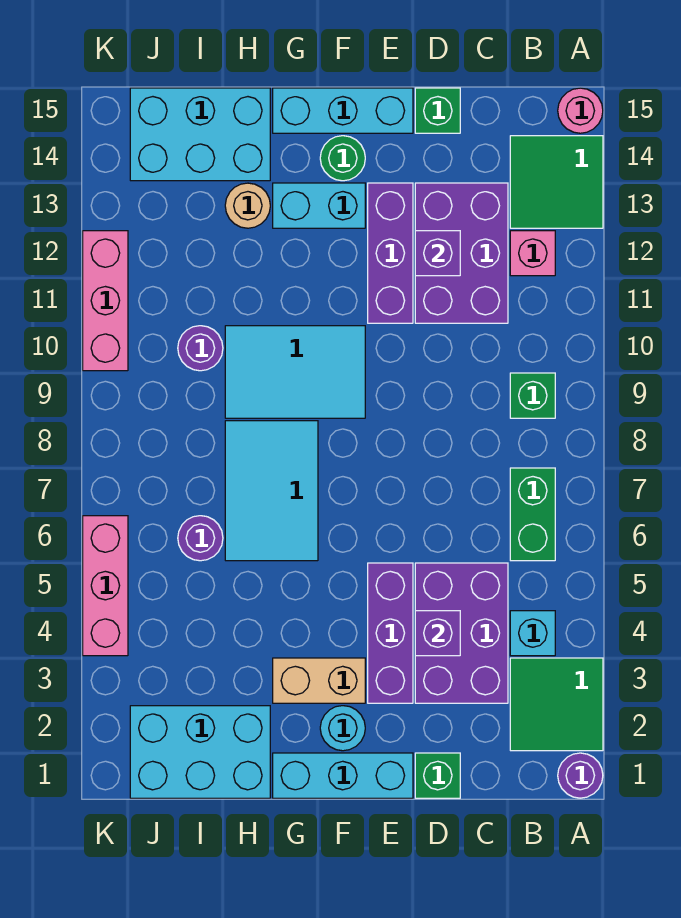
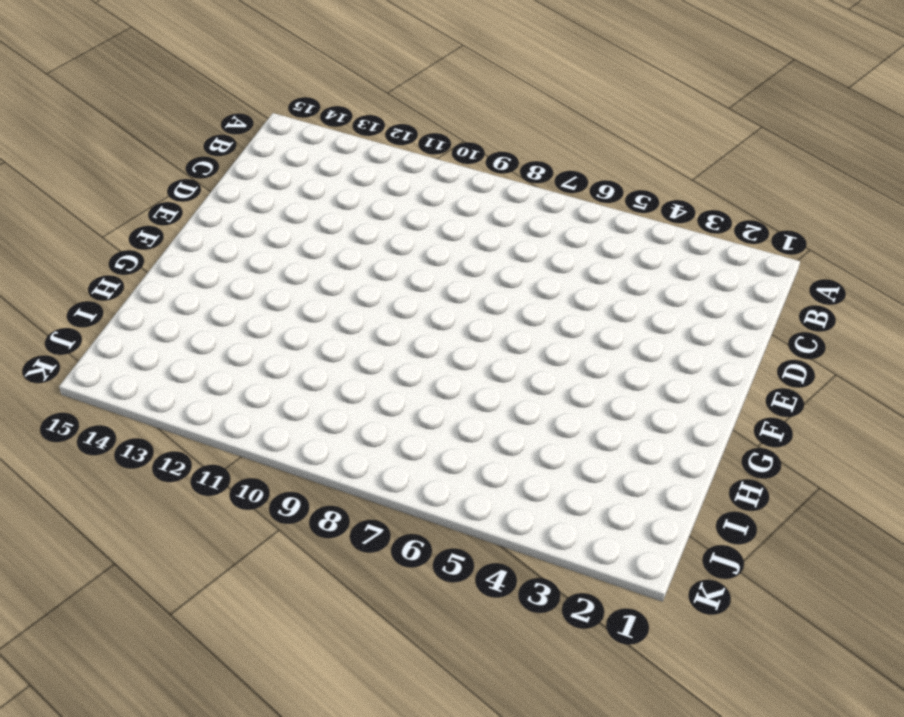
none -> purple 1x1 round brick [558,753,603,798]
none -> green 2x2 tile [510,658,603,751]
none -> green 2x2 tile [510,136,603,228]
none -> pink 1x1 round brick [558,88,603,133]

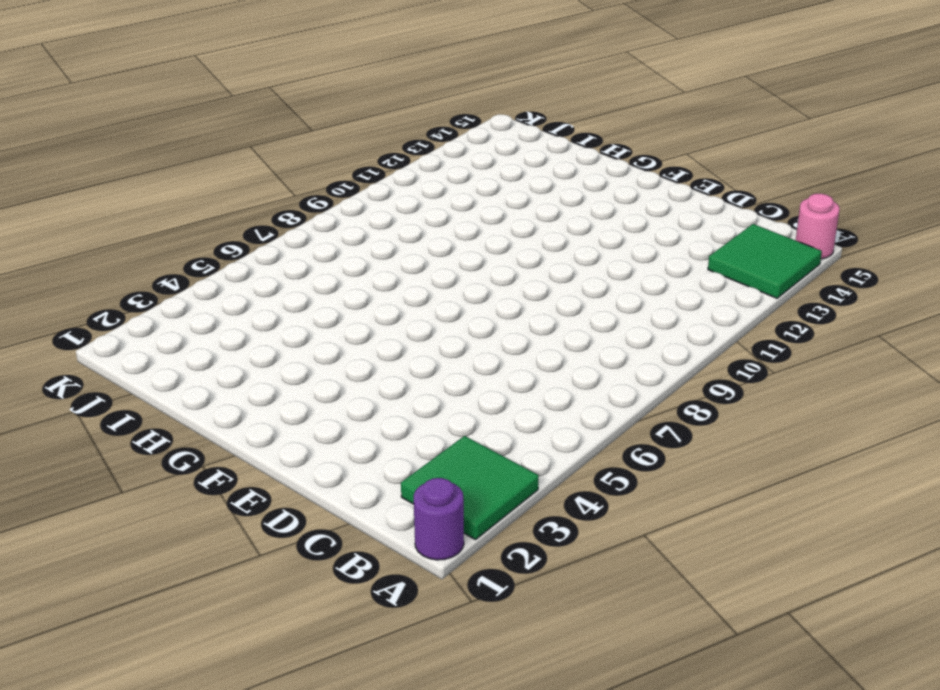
none -> cyan 1x1 brick [510,611,555,656]
none -> green 1x2 brick [510,468,555,561]
none -> green 1x1 brick [510,373,555,418]
none -> pink 1x1 brick [510,231,555,276]

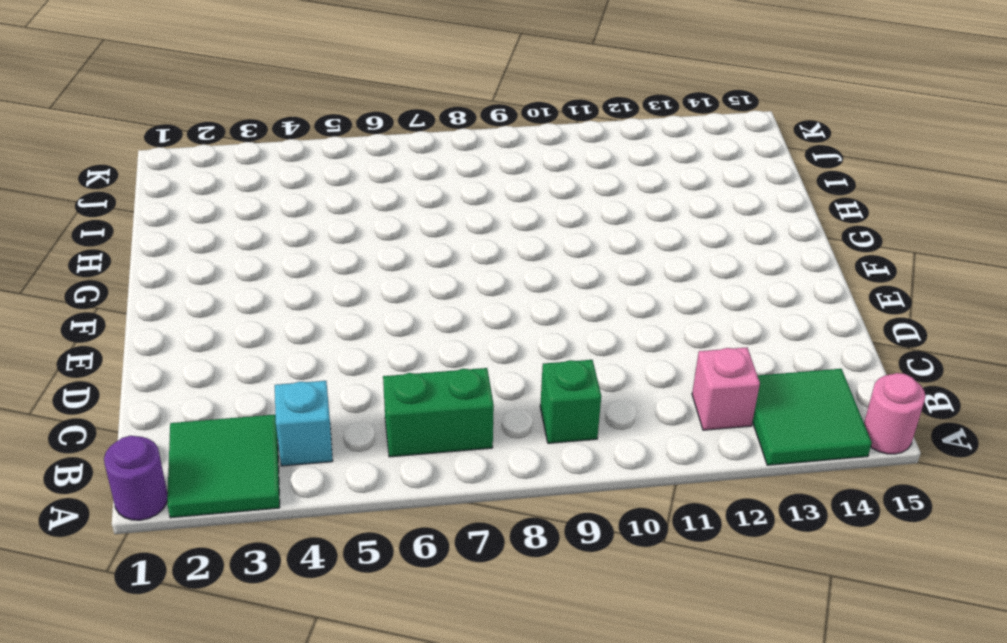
none -> purple 2x3 brick [415,563,508,703]
none -> purple 2x3 brick [415,183,508,323]
none -> green 1x1 brick [415,753,460,798]
none -> green 1x1 brick [415,88,460,133]

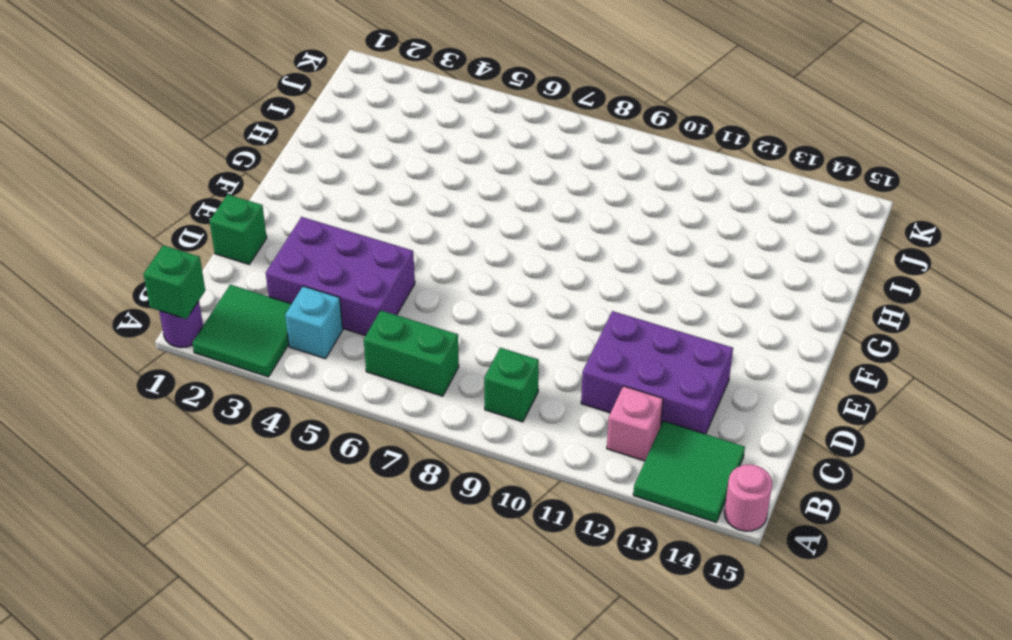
green 1x1 brick [144,245,205,319] -> green 1x1 brick moved to [415,88,460,133]
none -> cyan 1x3 brick [273,753,413,798]
none -> purple 1x3 brick [368,563,413,703]
none -> purple 1x3 brick [368,183,413,323]
none -> cyan 1x3 brick [273,88,413,133]

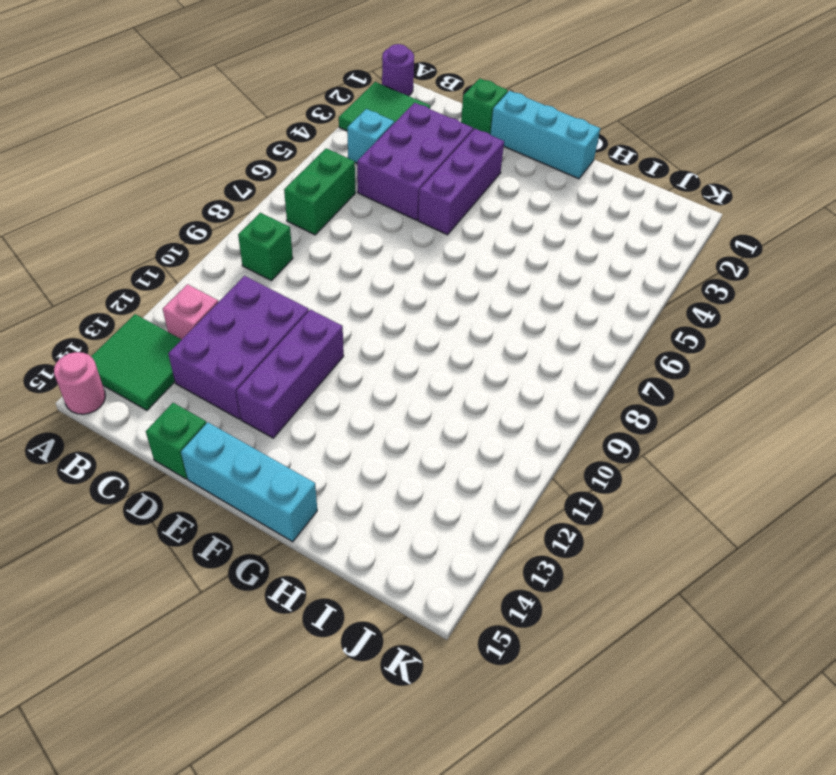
none -> cyan 1x1 round brick [320,706,365,751]
none -> tan 1x2 brick [273,658,365,703]
none -> cyan 2x3 tile [225,326,365,418]
none -> cyan 1x2 brick [273,183,365,228]

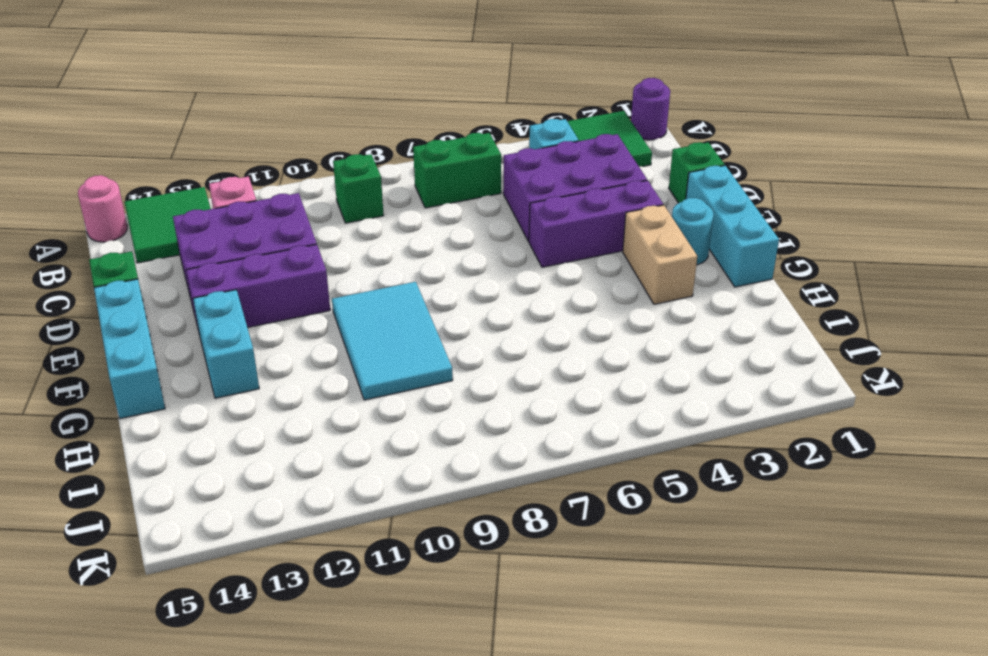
none -> green 1x1 round brick [320,136,365,181]
none -> cyan 2x3 tile [225,421,318,561]
none -> cyan 2x3 brick [130,706,270,798]
none -> tan 1x1 round brick [225,183,270,228]

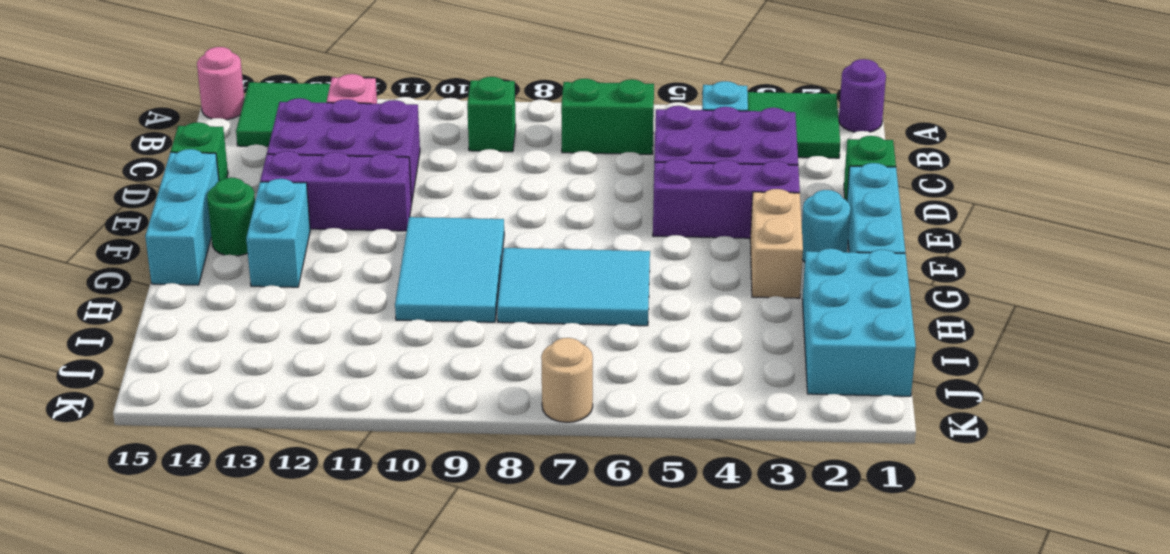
tan 1x1 round brick [541,338,593,422] -> tan 1x1 round brick moved to [225,183,270,228]
none -> cyan 2x3 brick [130,88,270,181]
none -> purple 1x1 round brick [178,516,223,561]
none -> purple 1x1 round brick [178,326,223,371]
none -> pink 1x3 brick [83,516,128,656]

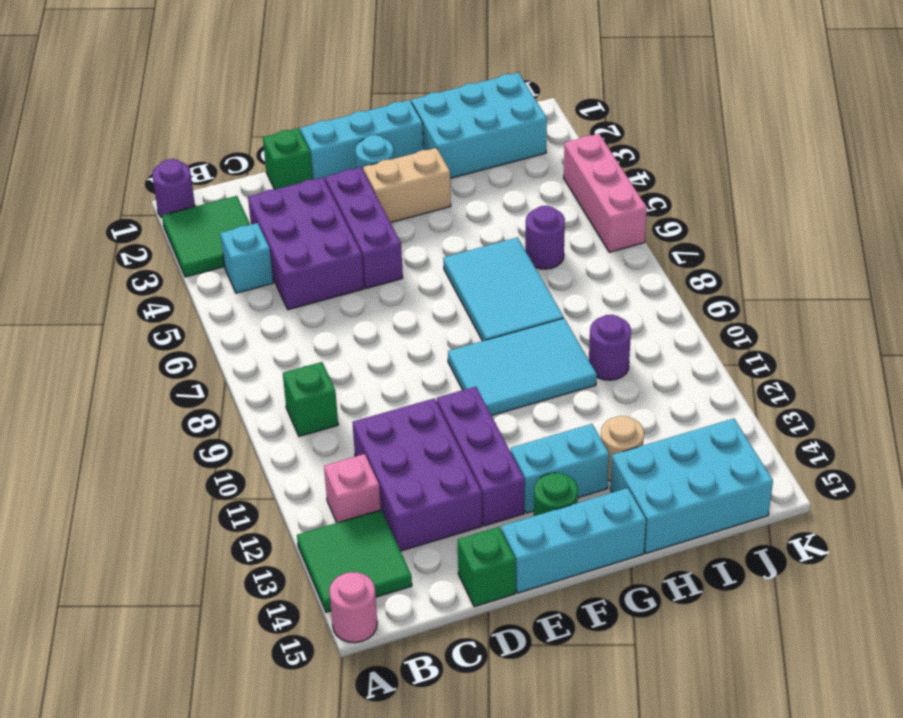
none -> green 1x2 brick [510,468,555,561]
none -> pink 1x3 brick [83,231,128,371]
none -> purple 1x1 brick [415,611,460,656]
none -> purple 1x1 brick [415,231,460,276]

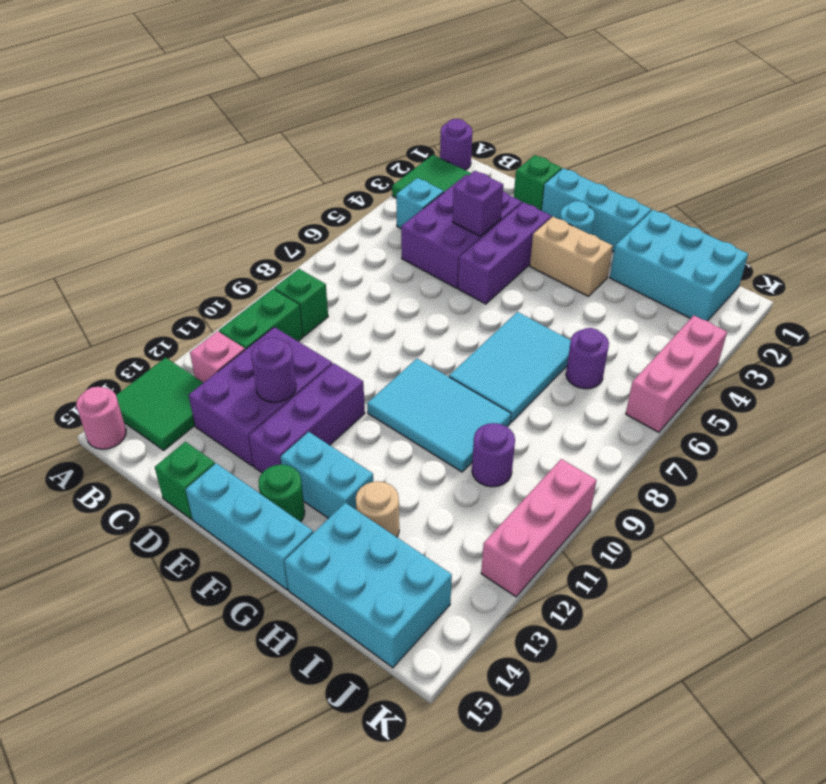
green 1x2 brick [219,289,303,350] -> green 1x2 brick moved to [510,468,555,561]
purple 1x1 round brick [251,338,296,402] -> purple 1x1 brick [415,231,460,276]

